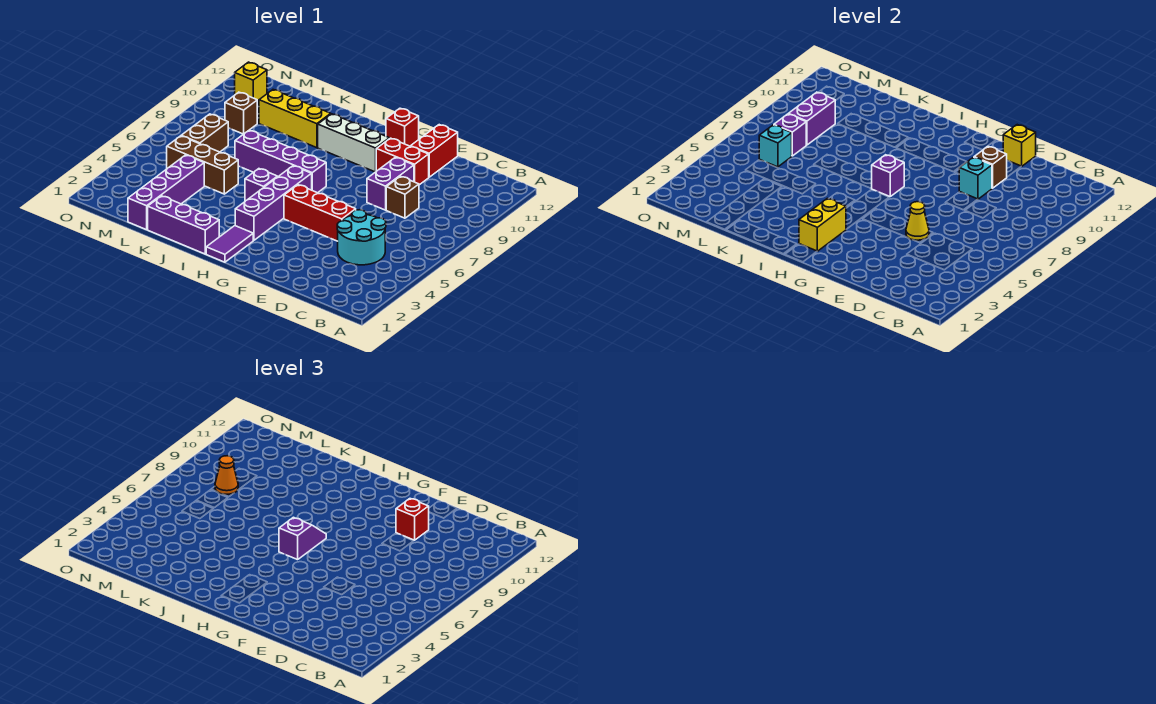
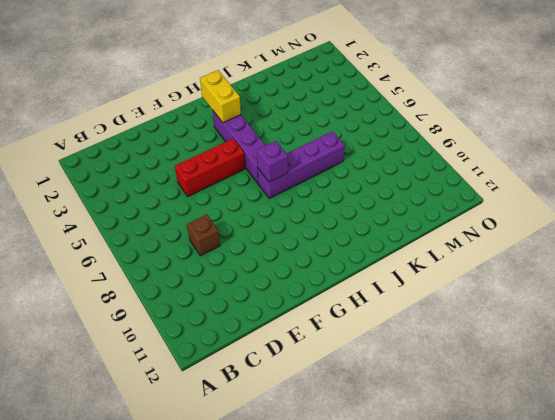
none -> cyan 2x2 round brick [337,210,386,265]
none -> purple 1x2 brick [367,157,414,210]
none -> red 1x2 brick [376,138,429,185]
none -> red 1x2 brick [411,125,458,177]

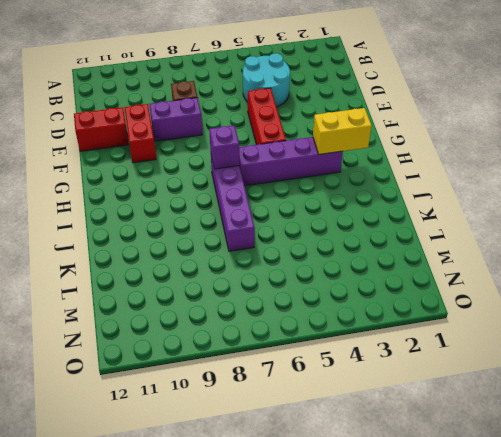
none -> white 1x3 brick [318,114,389,172]
none -> red 1x1 brick [386,108,419,146]
none -> purple 1x2 tile [206,226,253,262]
none -> purple 1x3 brick [148,196,219,254]

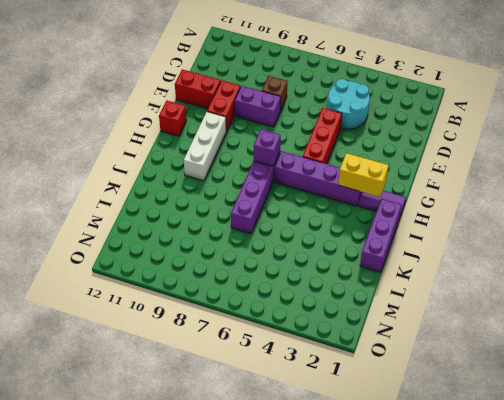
none -> purple 1x1 brick [245,169,277,201]
none -> yellow 1x3 brick [259,90,331,148]
none -> brown 1x3 brick [167,136,238,194]
none -> purple 1x4 brick [128,155,204,230]

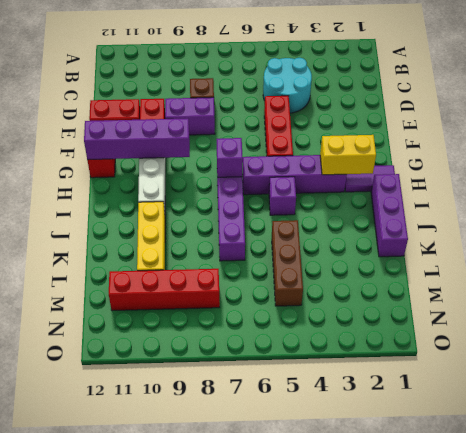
purple 1x4 brick [84,119,190,160] -> purple 1x4 brick moved to [128,155,204,230]
red 1x4 brick [109,269,220,311] -> brown 1x1 brick [225,92,257,134]
none -> brown 1x2 brick [181,114,228,152]
none -> yellow 1x1 brick [235,62,267,101]
none -> yellow 1x1 cone [906,202,929,240]
none -> cyan 1x1 brick [959,157,992,199]

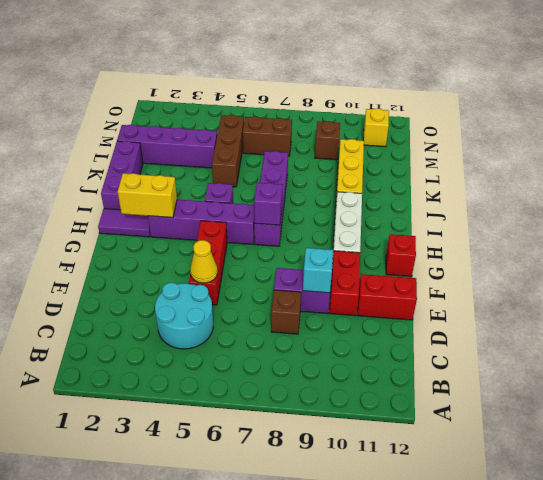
none -> brown 1x1 brick [974,146,1007,188]
none -> yellow 1x1 brick [1003,125,1036,166]
none -> cyan 1x1 brick [759,125,792,167]
none -> purple 1x1 brick [774,114,806,156]

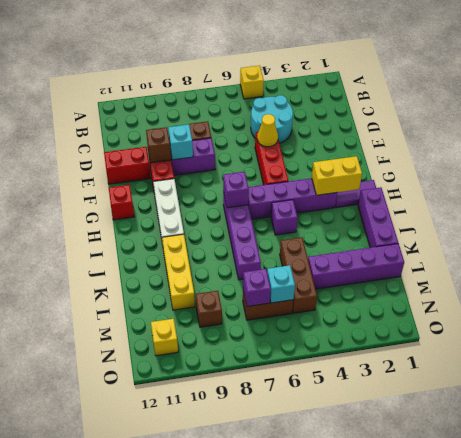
yellow 1x1 brick [240,66,264,99] -> yellow 1x1 brick moved to [1003,125,1036,166]
none -> purple 1x2 brick [789,92,835,145]
none -> red 1x1 brick [396,499,429,540]
none -> purple 1x2 slope [279,517,326,560]
none -> orange 1x1 cone [215,456,238,494]

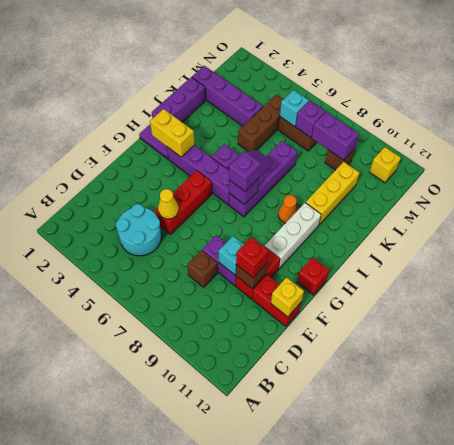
purple 1x2 slope [229,150,273,191] -> purple 1x2 slope turned to [279,517,326,560]
orange 1x1 cone [278,195,298,223] -> orange 1x1 cone moved to [215,456,238,494]

